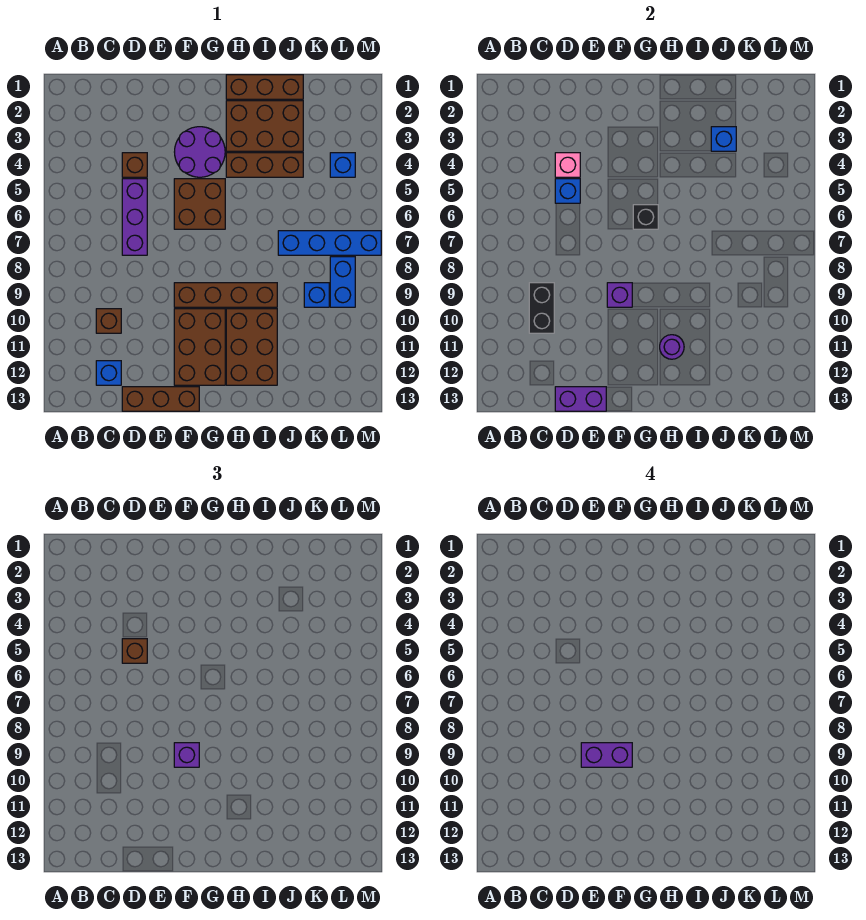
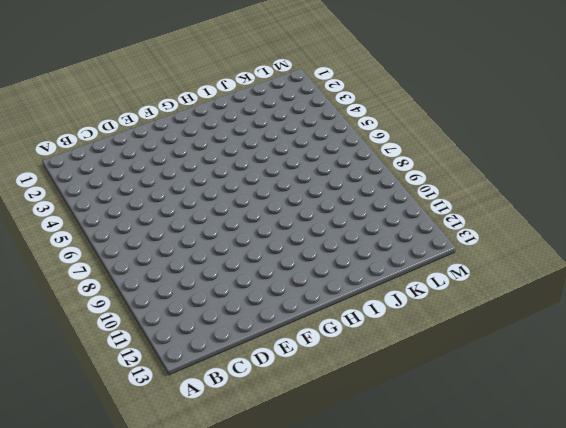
none -> brown 1x1 brick [96,309,121,333]
none -> blue 1x1 brick [96,361,121,385]
none -> brown 1x1 brick [122,153,147,177]

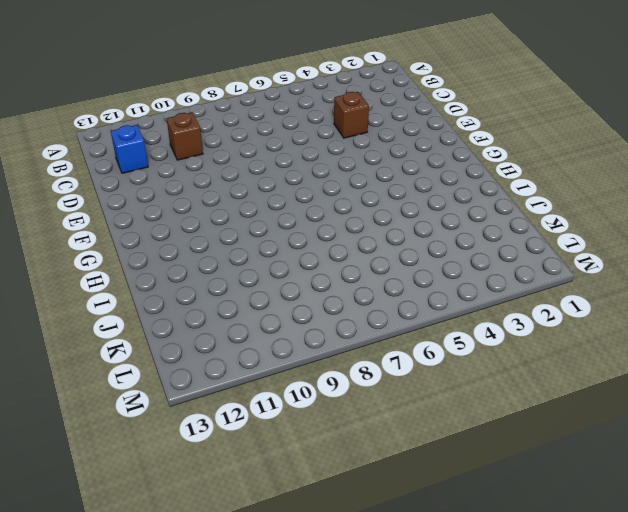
none -> purple 1x3 brick [122,179,147,255]
none -> brown 1x3 brick [122,387,199,411]
none -> purple 2x2 round brick [175,127,225,177]

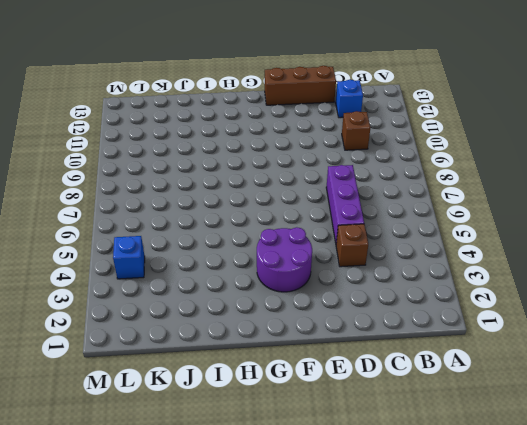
none -> brown 2x2 brick [174,179,225,229]
none -> brown 1x4 brick [174,283,277,307]
none -> brown 2x3 brick [174,309,225,385]

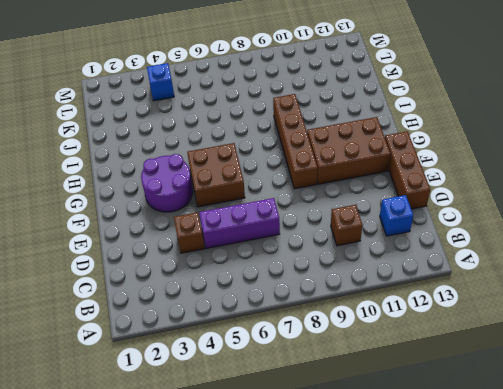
none -> brown 1x3 brick [226,75,303,99]
none -> brown 2x3 brick [226,101,303,151]
none -> brown 1x3 brick [226,153,303,177]

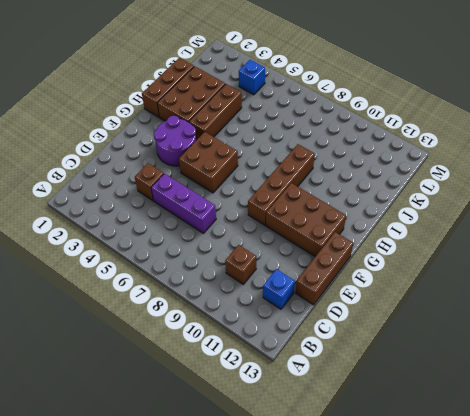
none -> brown 2x3 brick [226,309,277,385]
none -> blue 1x4 brick [278,231,381,255]
none -> blue 1x1 brick [304,283,329,307]

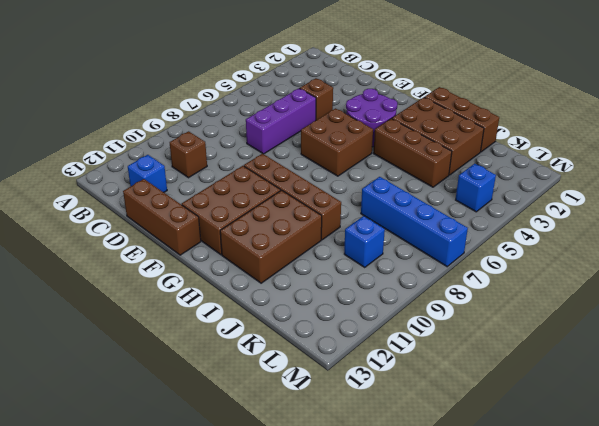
none -> blue 1x2 brick [330,257,355,307]
none -> black 1x2 brick [529,283,554,333]
none -> pink 1x1 brick [555,153,580,177]

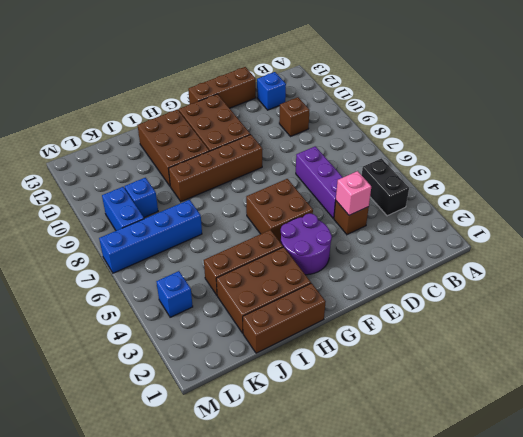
black 1x2 brick [362,158,409,216] -> black 1x2 brick moved to [529,283,554,333]
none -> blue 1x1 brick [555,179,580,203]
none -> purple 1x2 brick [555,387,606,411]
none -> purple 1x1 brick [607,283,632,307]

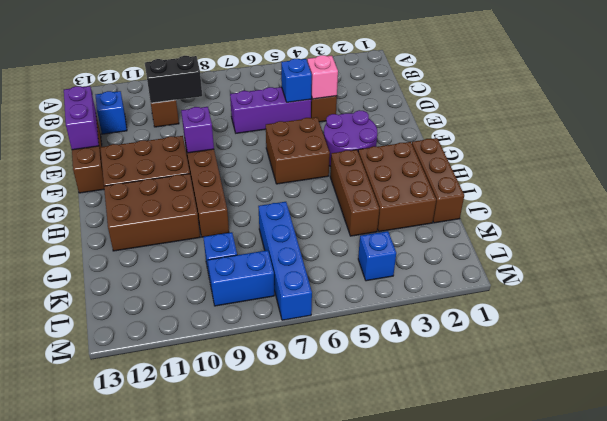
none -> black 1x1 brick [633,205,658,229]
none -> purple 1x1 round brick [660,335,684,359]
none -> blue 1x1 brick [711,127,736,151]

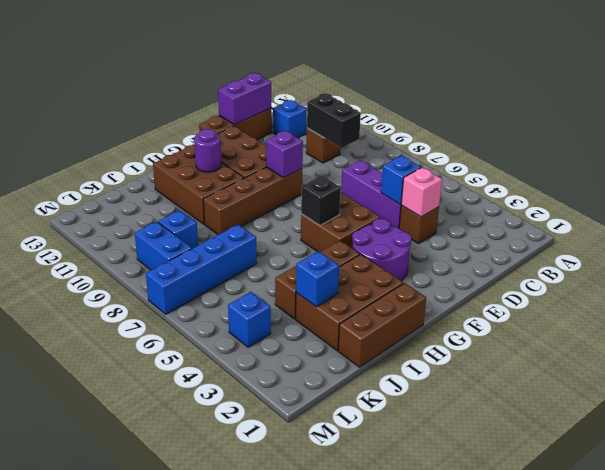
none -> brown 1x1 brick [122,639,147,663]
none -> purple 1x1 brick [174,743,199,767]
none -> purple 1x2 brick [581,743,632,767]

